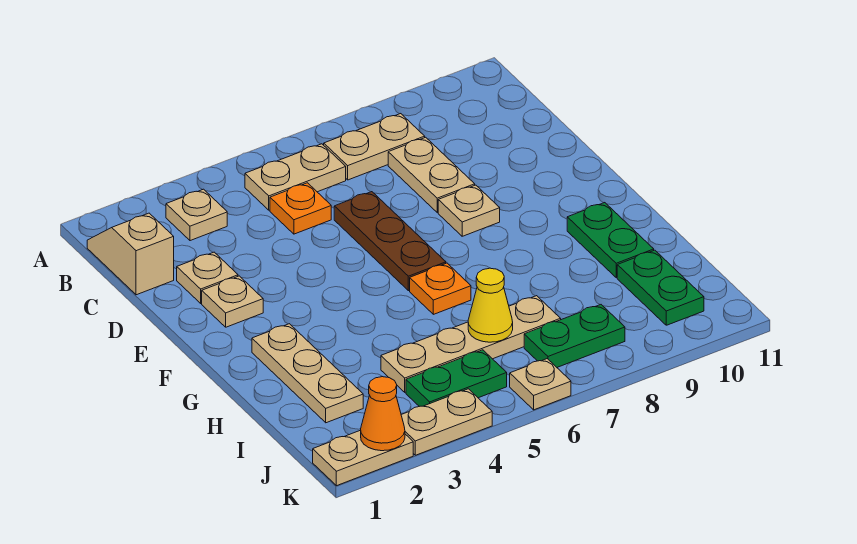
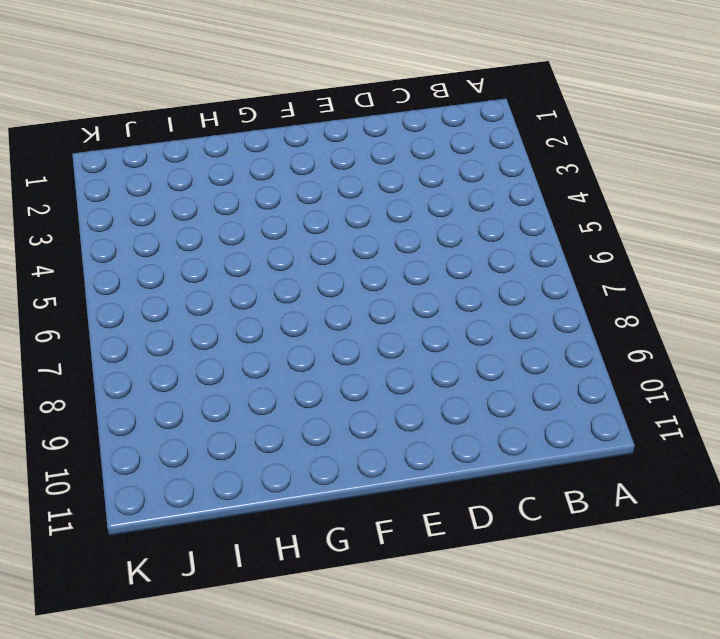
none -> tan 1x2 slope [87,213,174,295]
none -> tan 1x1 plate [166,189,227,241]
none -> tan 1x2 plate [245,144,346,210]

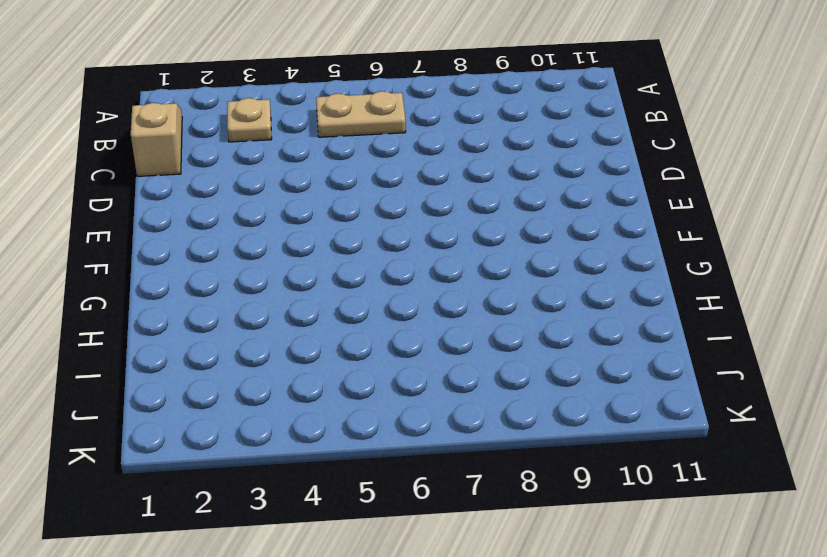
none -> tan 1x2 plate [324,114,425,180]
none -> orange 1x1 plate [270,183,331,234]
none -> tan 1x2 plate [388,137,475,212]

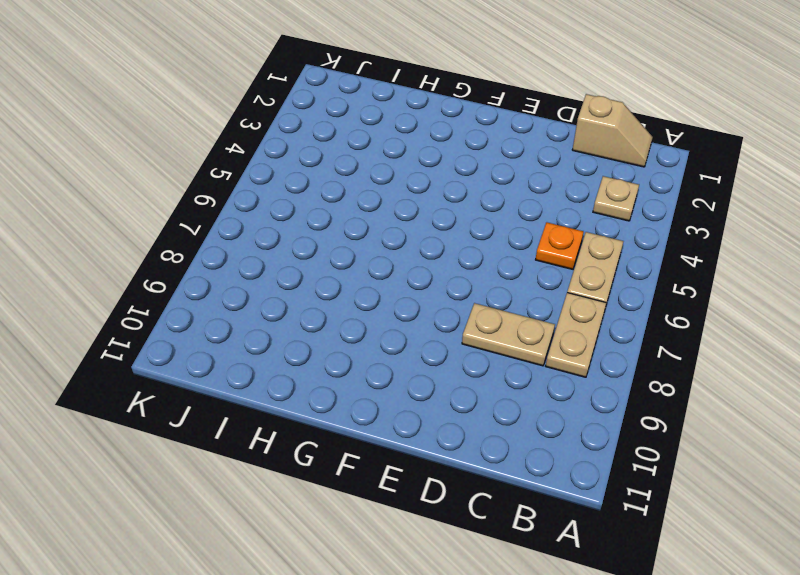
none -> tan 1x1 plate [177,252,238,303]
none -> brown 1x3 plate [334,192,446,291]
none -> tan 1x1 plate [202,276,263,327]

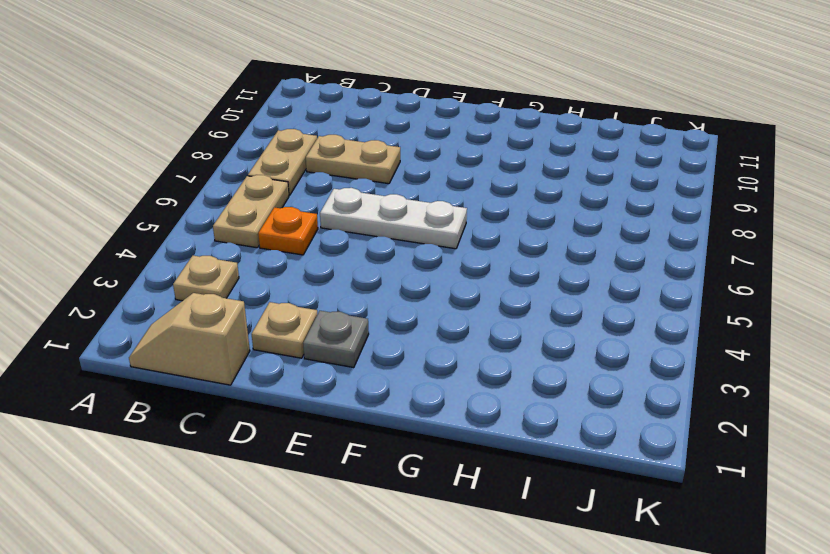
white 1x3 plate [320,188,467,249] -> brown 1x3 plate [334,192,446,291]
grey 1x1 plate [303,311,369,368] -> tan 1x1 plate [202,276,263,327]
none -> tan 1x1 plate [438,185,500,236]
none -> tan 1x3 plate [252,324,363,423]
none -> orange 1x1 plate [410,263,471,314]

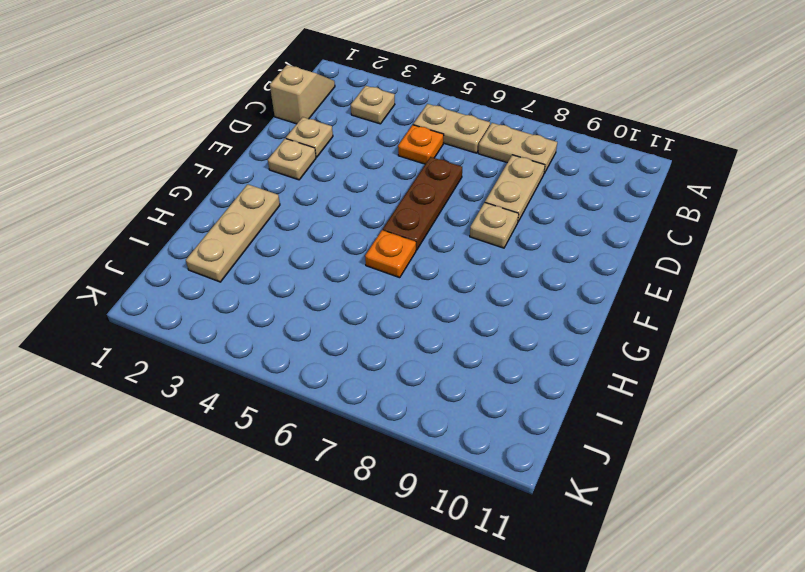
none -> green 1x2 plate [567,203,654,278]
none -> tan 1x4 plate [381,296,561,392]
none -> green 1x2 plate [617,250,704,325]

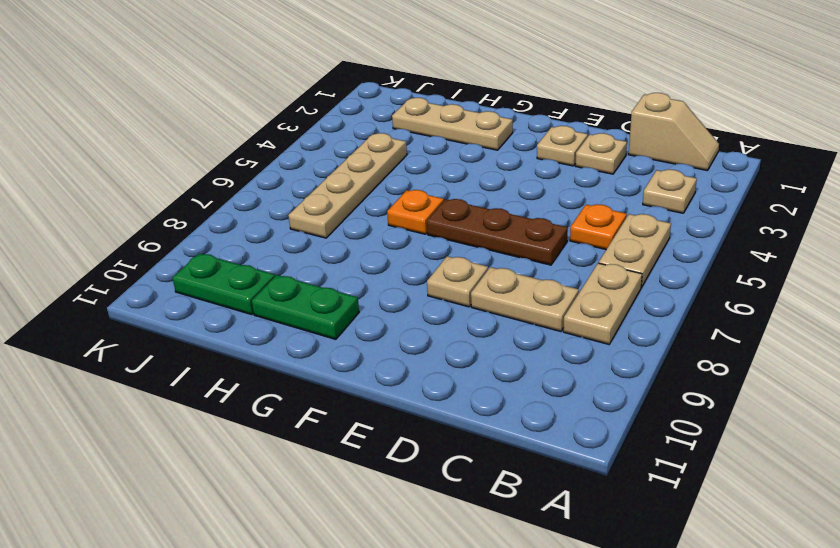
none -> green 1x2 plate [406,350,507,407]
none -> green 1x2 plate [524,305,625,367]
none -> tan 1x2 plate [313,430,413,486]

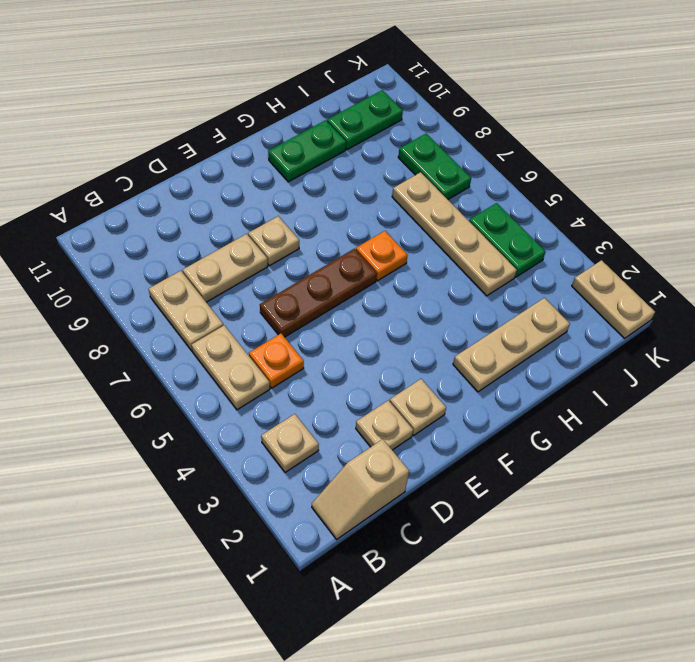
none -> tan 1x2 plate [401,389,492,455]
none -> tan 1x1 plate [510,359,571,410]
none -> yellow 1x1 cone [468,268,513,342]

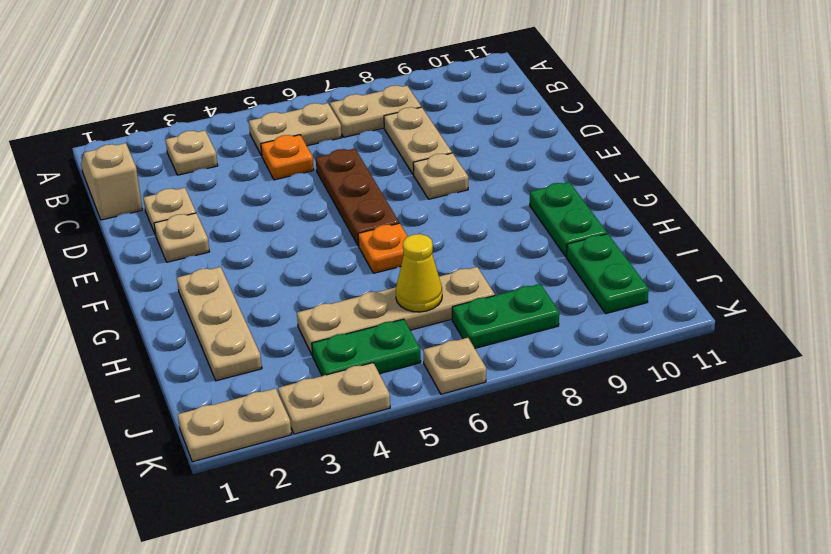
none -> orange 1x1 cone [361,377,405,451]

